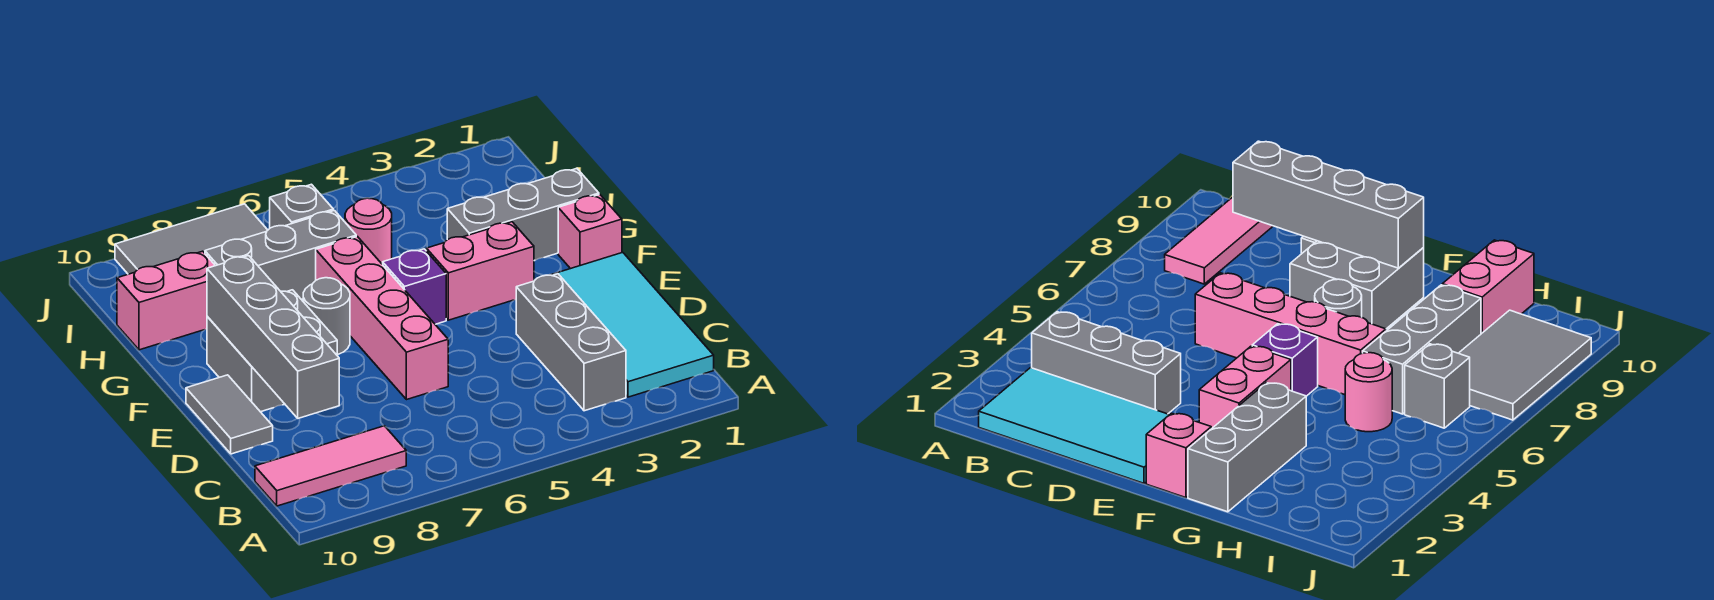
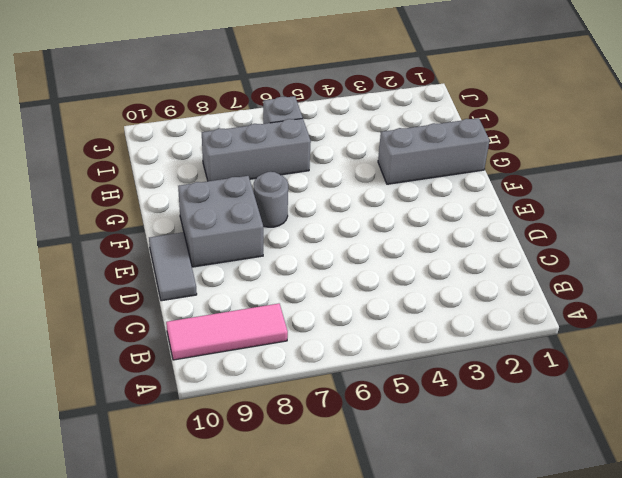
none -> cyan 2x4 tile [551,252,714,397]
none -> grey 1x3 brick [516,274,626,411]
none -> pink 1x4 brick [316,237,448,400]

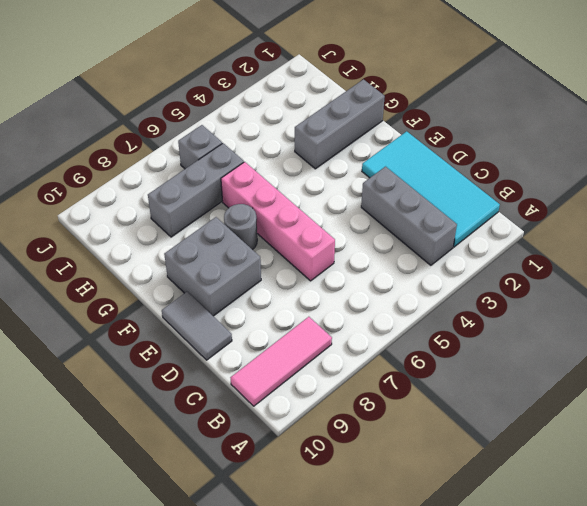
none -> pink 1x1 brick [558,195,622,269]
none -> pink 1x2 brick [426,222,534,320]
none -> purple 1x1 brick [383,249,446,324]

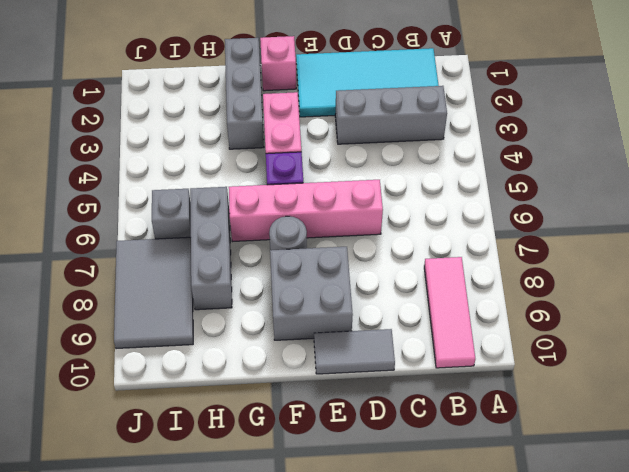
none -> pink 1x1 round brick [345,198,392,265]
none -> pink 1x2 brick [117,251,215,350]
none -> grey 1x4 brick [207,256,339,418]

